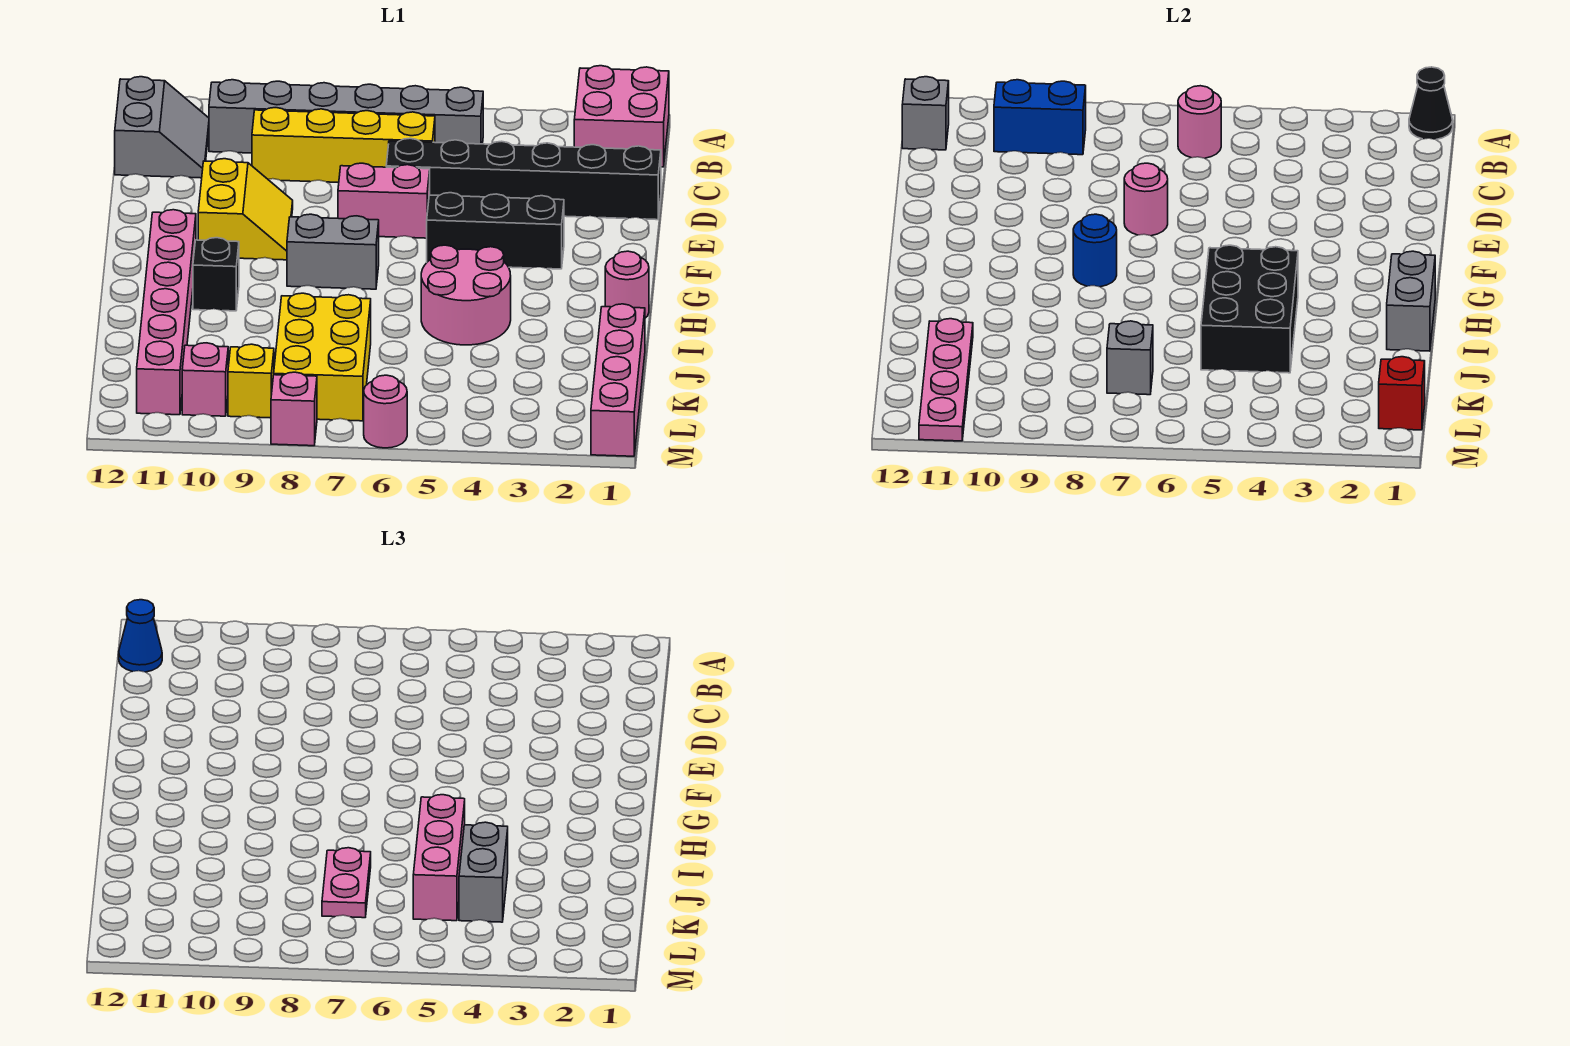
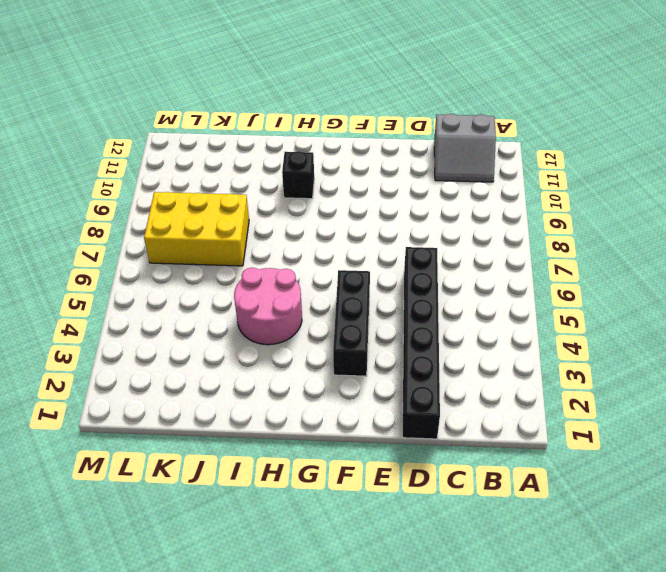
none -> pink 2x2 brick [574,66,669,167]
none -> grey 1x6 brick [209,80,483,153]
none -> yellow 1x4 brick [252,108,435,182]
none -> pink 1x2 brick [338,163,430,238]

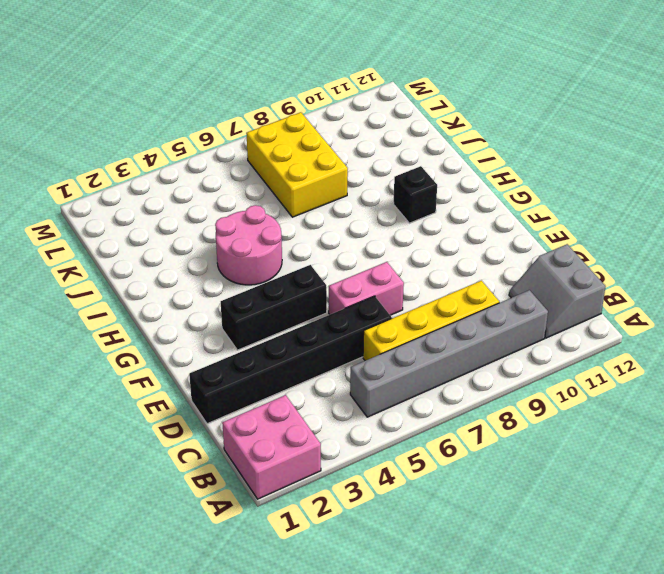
none -> yellow 2x2 slope [198,159,293,260]
none -> grey 1x2 brick [287,214,379,289]
none -> pink 1x6 brick [137,210,196,415]
none -> pink 1x1 round brick [605,251,649,318]

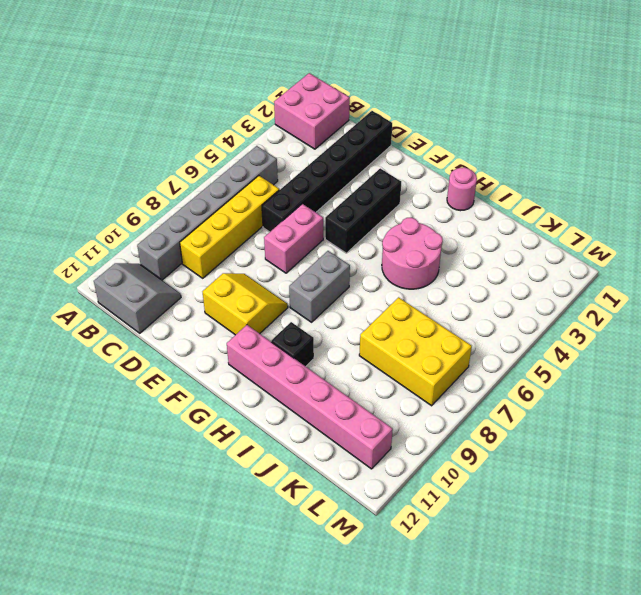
none -> pink 1x4 brick [591,304,645,456]
none -> yellow 1x1 brick [228,344,274,418]
none -> pink 1x1 brick [182,343,228,416]
none -> pink 1x1 round brick [364,375,407,448]

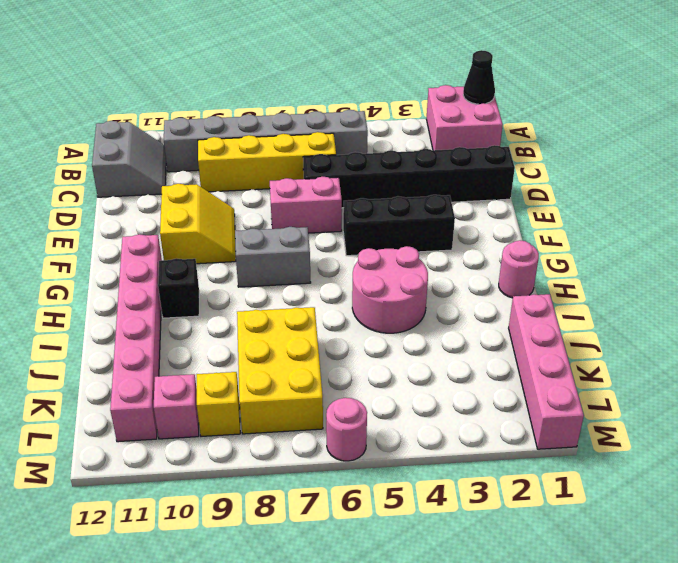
none -> pink 1x1 brick [271,372,317,446]
none -> pink 1x1 round brick [1178,86,1221,158]
none -> blue 1x2 brick [994,80,1086,155]
none -> grey 1x1 brick [902,77,949,150]

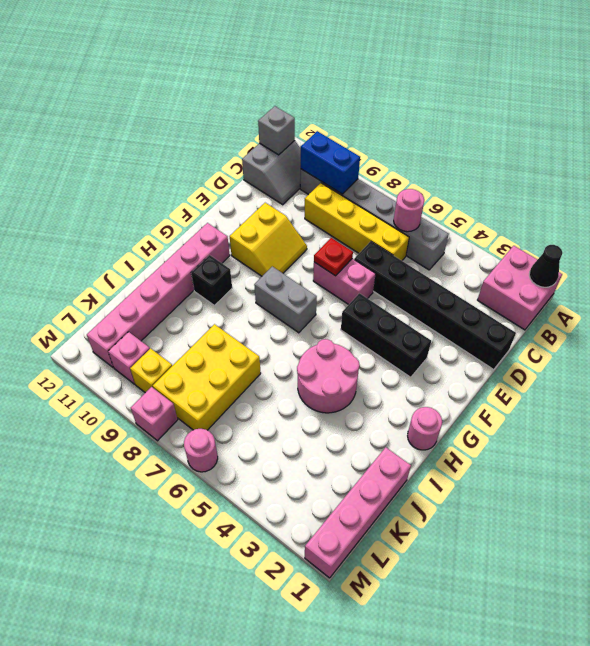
red 1x1 plate [314,238,353,276] -> pink 1x1 round brick [1124,163,1168,236]
none -> blue 1x1 round brick [1073,214,1117,287]
none -> grey 1x2 brick [1387,251,1435,351]
none -> black 2x3 brick [1201,245,1298,373]
none -> pink 1x4 plate [919,319,973,441]

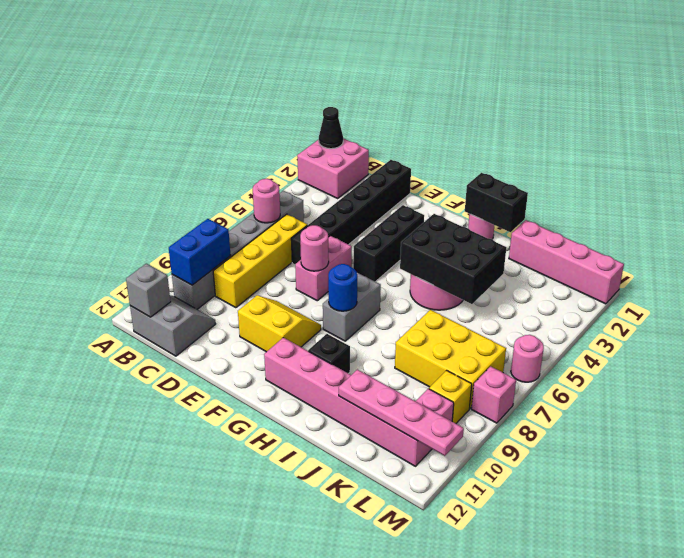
black 1x2 brick [465,173,528,232] -> grey 1x2 brick [1387,251,1435,351]
none -> grey 1x1 brick [1107,321,1153,395]
none -> red 1x1 brick [1379,357,1425,430]
none -> blue 1x1 cone [119,600,162,672]
none -> pink 1x3 brick [413,795,465,921]

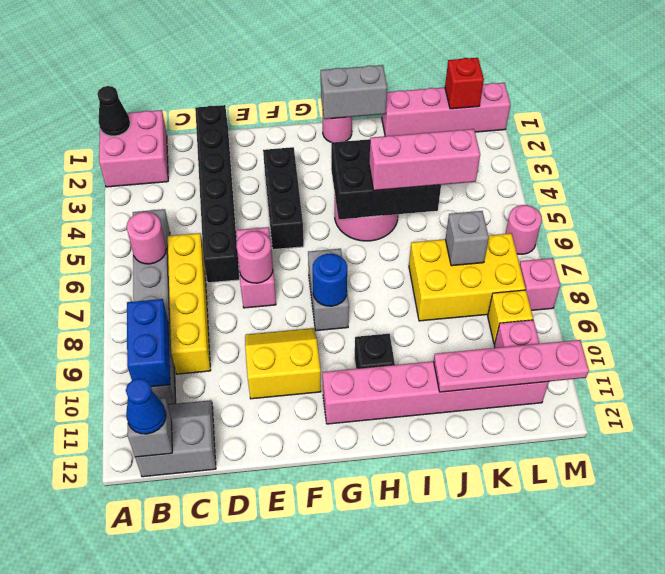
none -> grey 1x2 brick [459,822,508,922]
none -> pink 1x2 plate [322,848,371,918]

